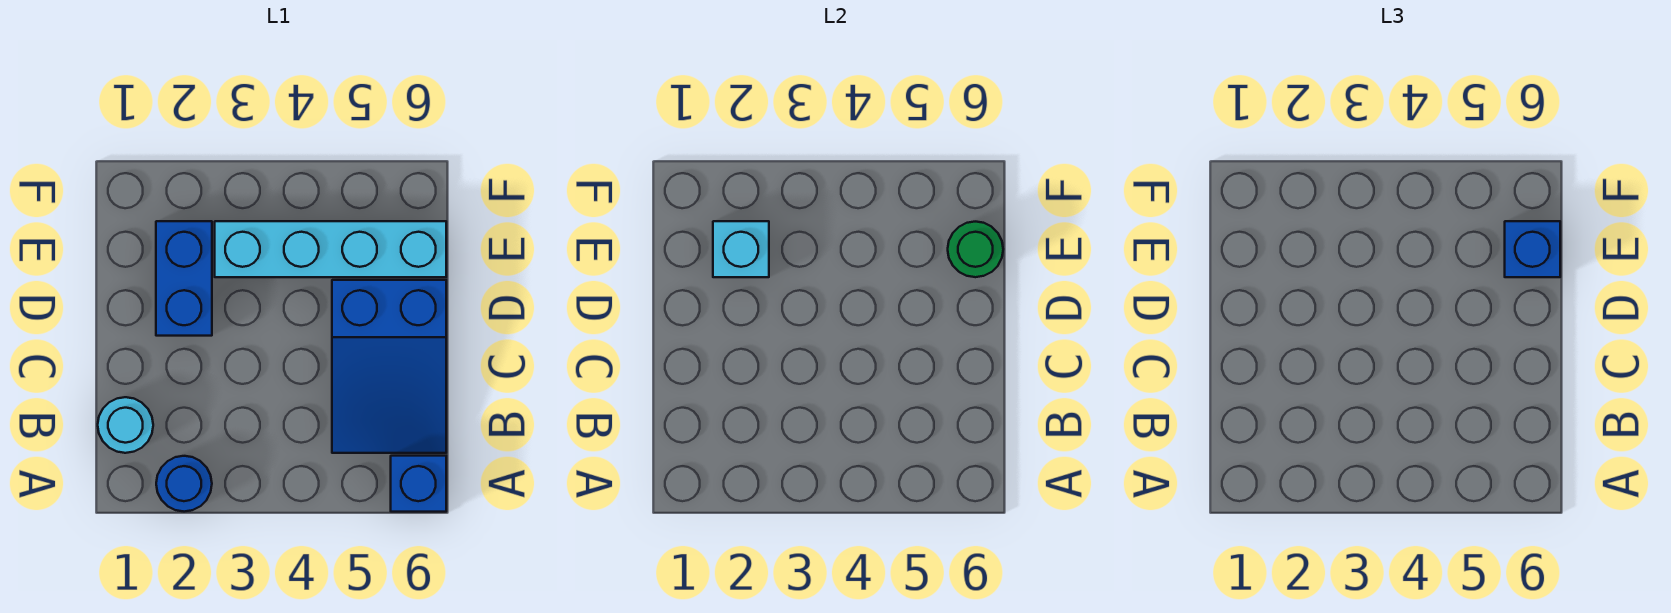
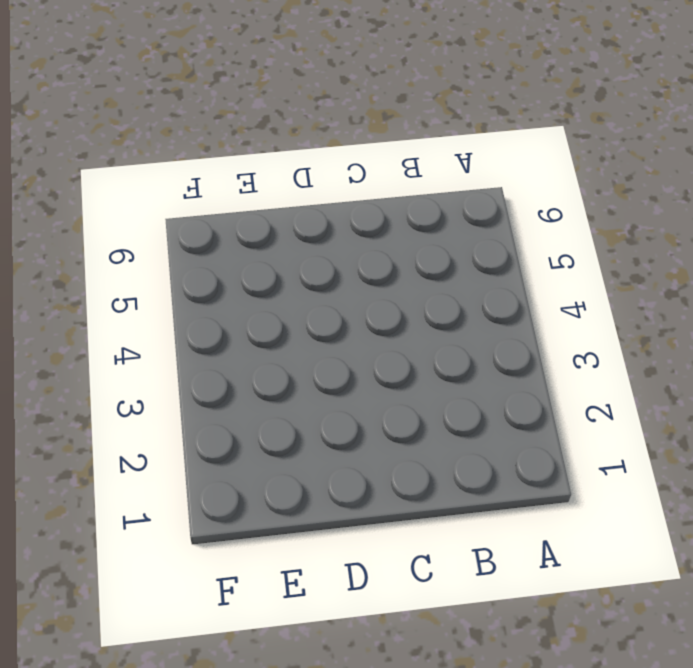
none -> blue 1x1 round brick [156,456,212,512]
none -> blue 1x1 brick [391,456,446,512]

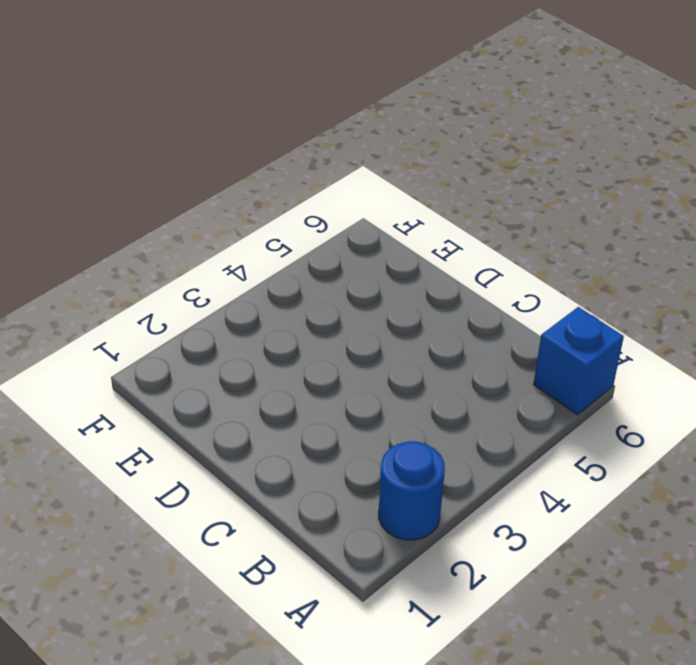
none -> cyan 1x1 round brick [98,397,153,453]
none -> blue 2x3 slope [332,280,446,453]

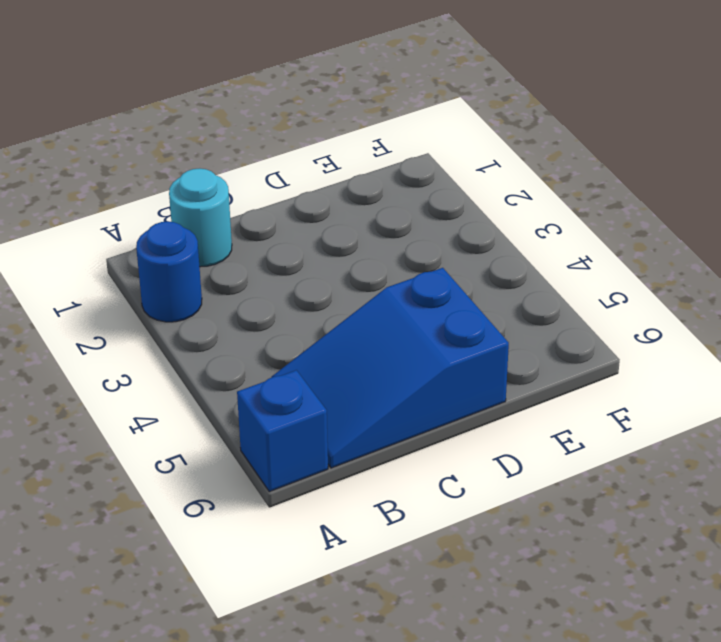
none -> blue 1x2 brick [156,221,212,336]
none -> cyan 1x4 brick [215,221,446,277]

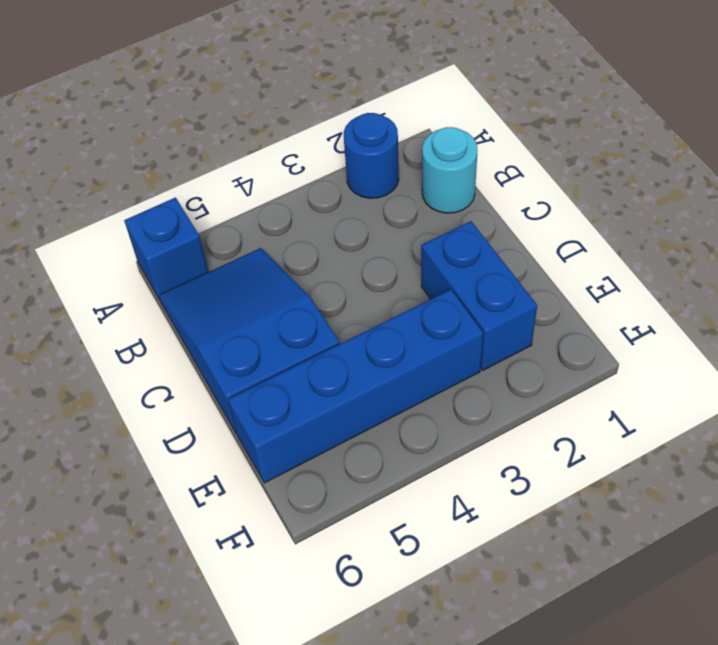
blue 1x4 brick [228,289,483,483] -> cyan 1x4 brick [215,221,446,277]
none -> cyan 1x1 brick [713,221,769,277]
none -> green 1x1 round brick [948,222,1003,277]

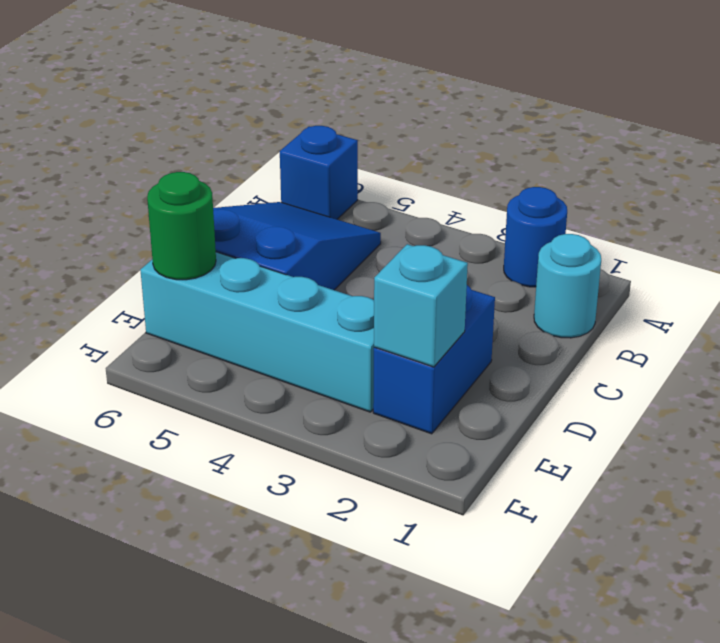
none -> blue 1x1 brick [1505,221,1560,277]

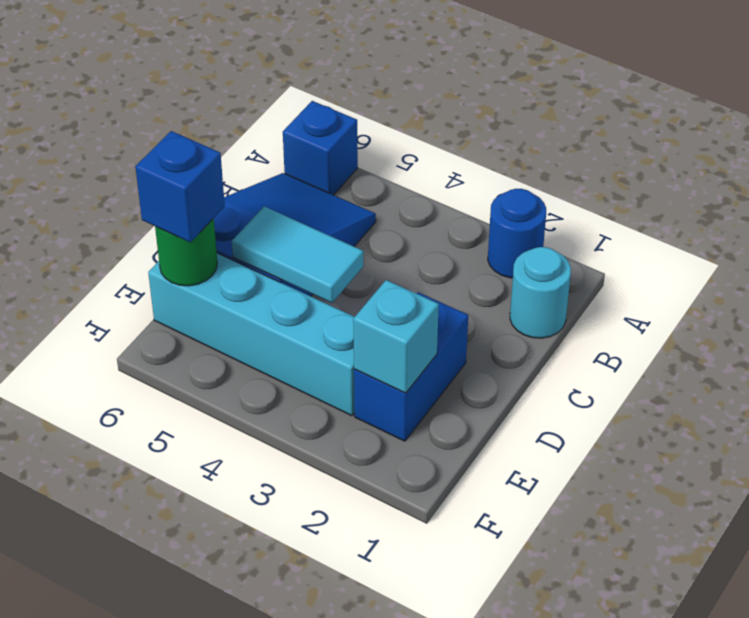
cyan 1x2 tile [232,206,363,303] -> none

